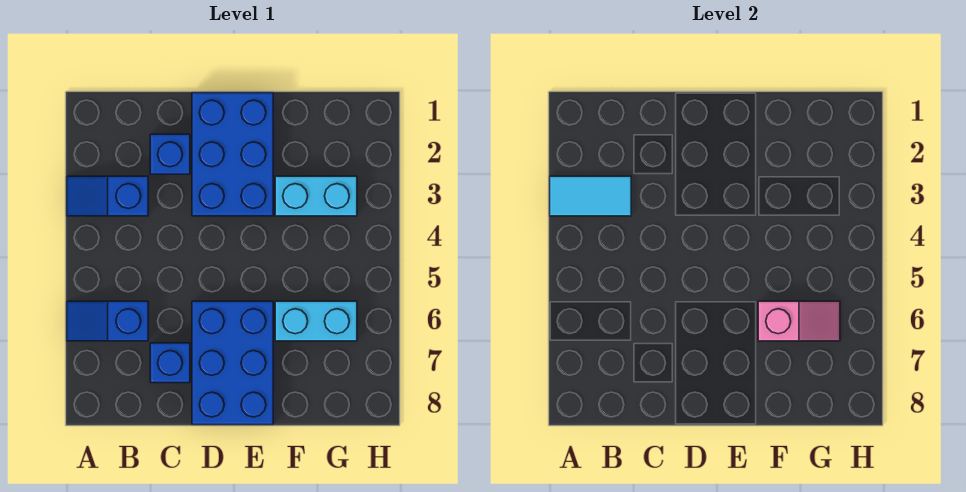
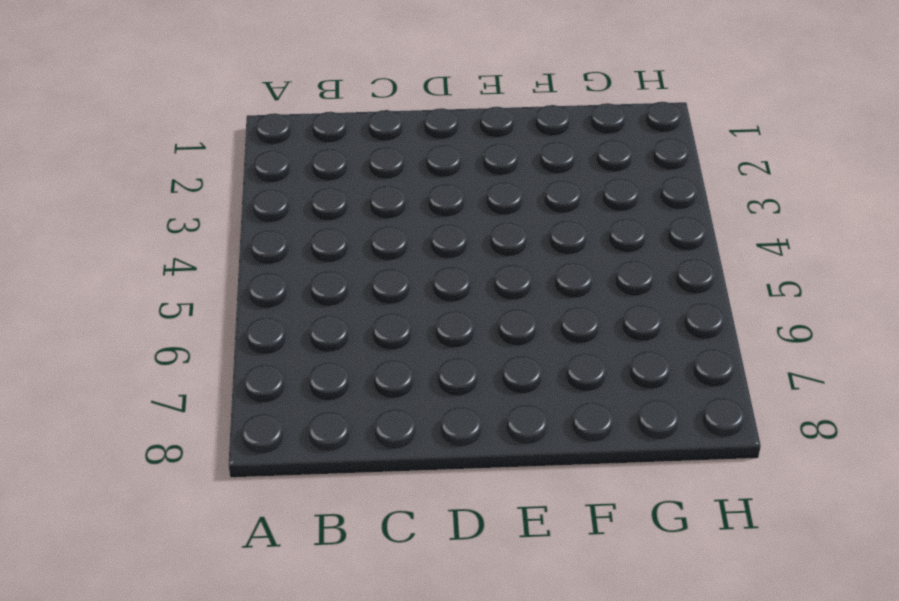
none -> blue 1x2 slope [67,176,148,216]
none -> blue 1x2 slope [67,301,148,341]

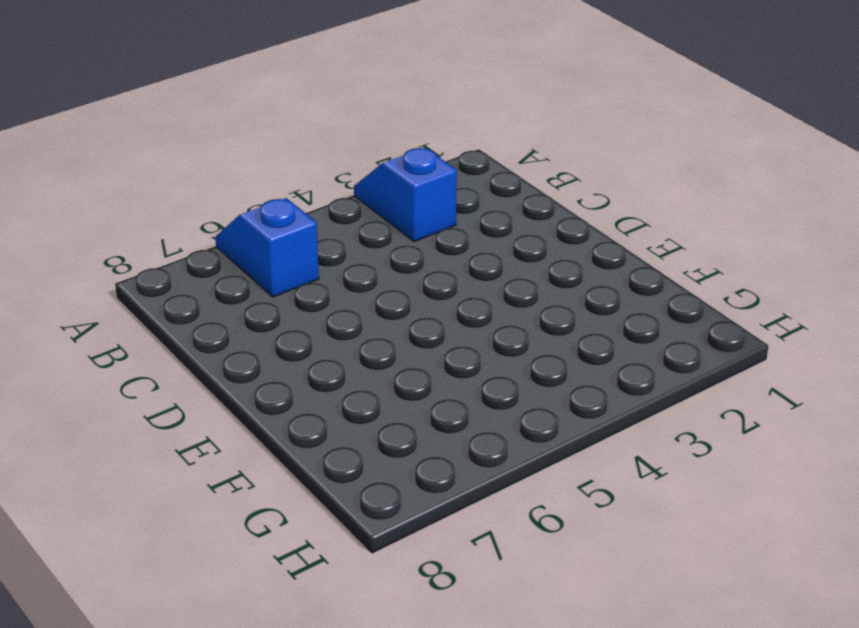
none -> blue 1x1 brick [150,134,190,174]
none -> blue 1x1 brick [150,343,190,383]

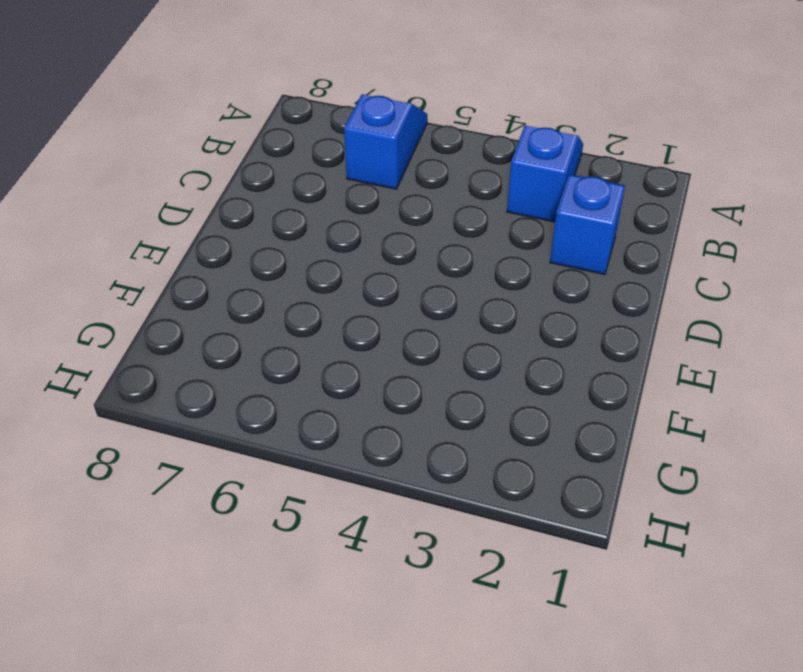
none -> blue 1x1 brick [150,343,190,383]
none -> blue 2x3 brick [192,93,273,216]

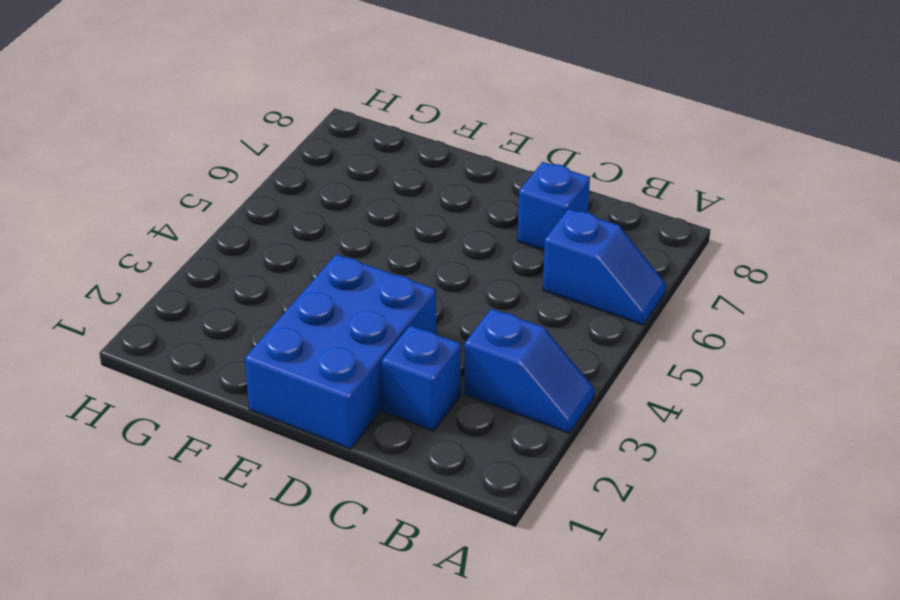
none -> blue 2x3 brick [192,301,273,425]
none -> cyan 1x2 brick [275,176,357,216]

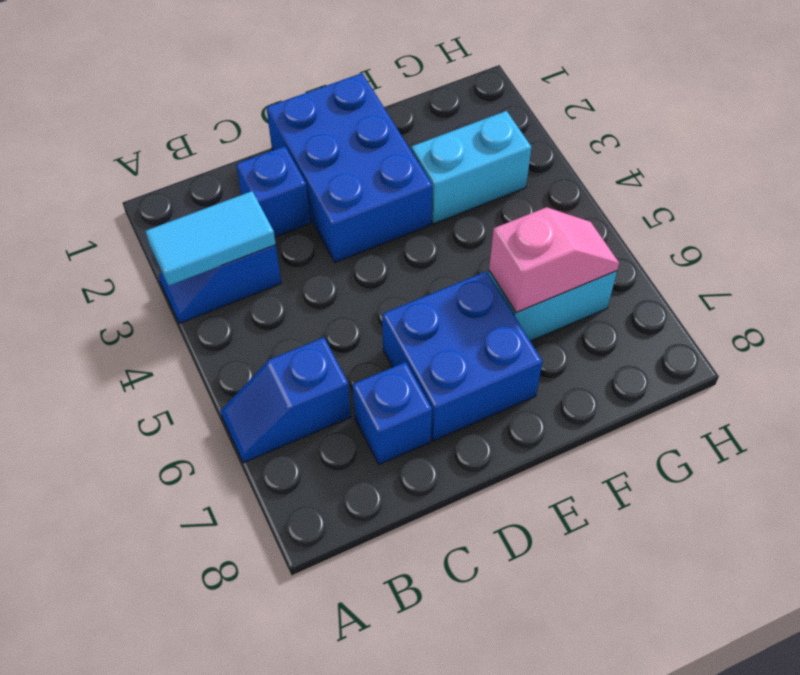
blue 2x2 brick [382,272,543,441] -> blue 2x3 brick [192,301,273,425]

